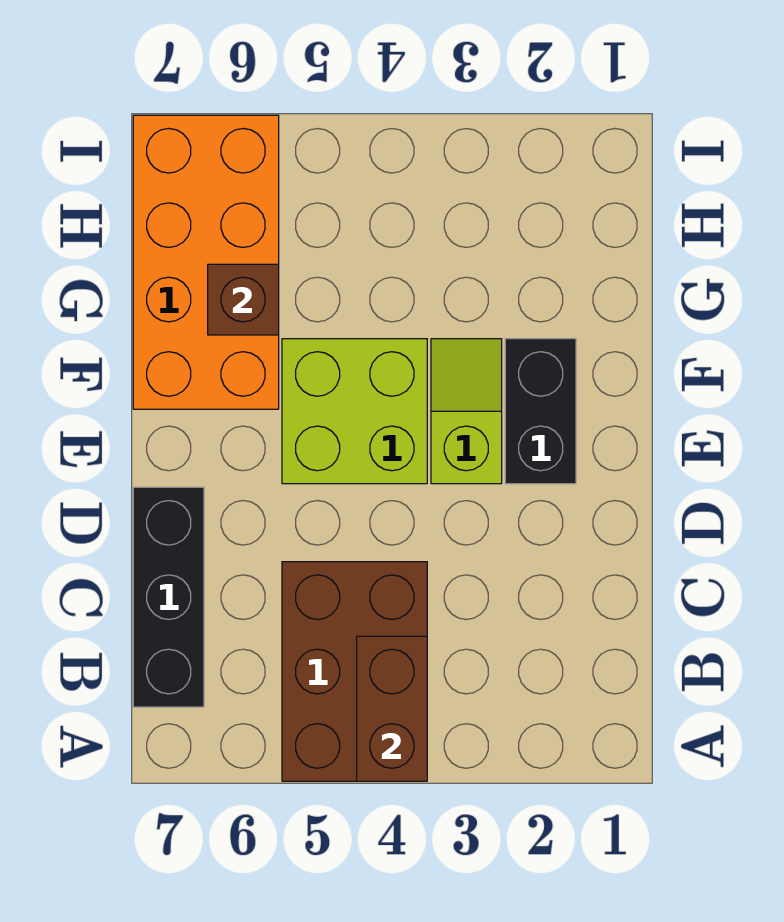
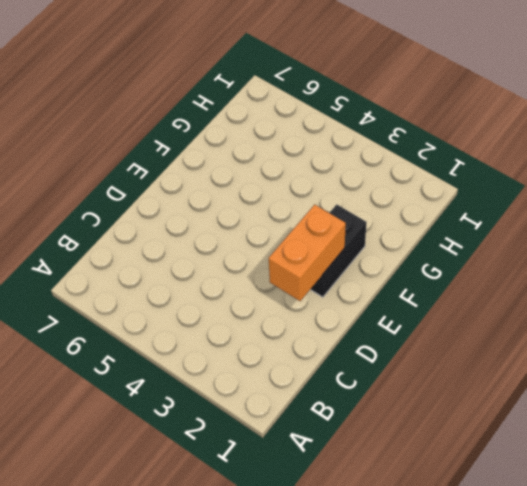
orange 1x2 brick [269,205,346,301] -> none
none -> brown 2x3 brick [282,562,427,781]
none -> black 1x3 brick [133,487,204,707]

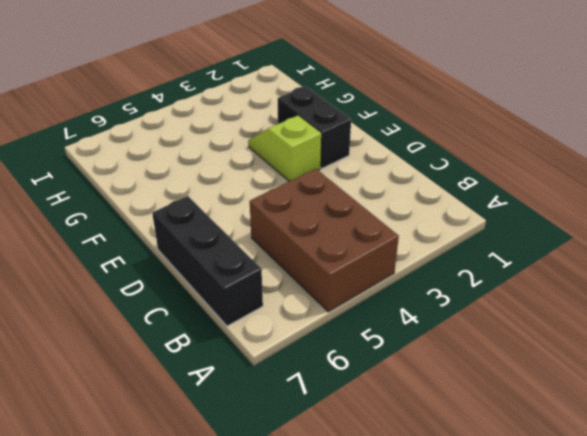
none -> lime 2x2 brick [282,339,427,484]
none -> orange 2x4 brick [133,115,279,409]

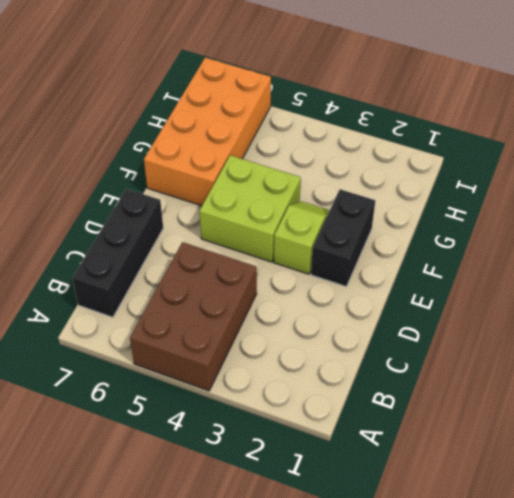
none -> brown 1x2 brick [357,636,427,781]
none -> brown 1x1 brick [208,264,279,335]

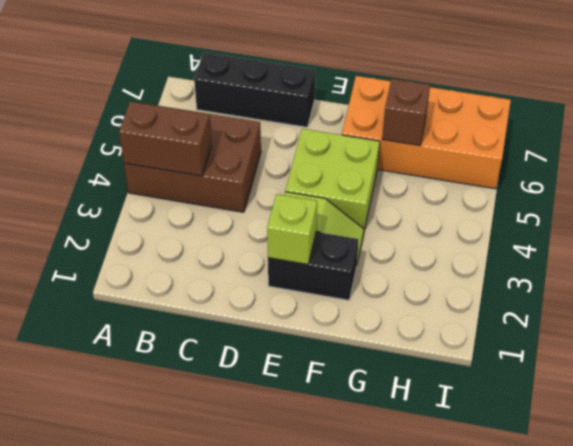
lime 1x1 brick [267,194,317,265] -> none

